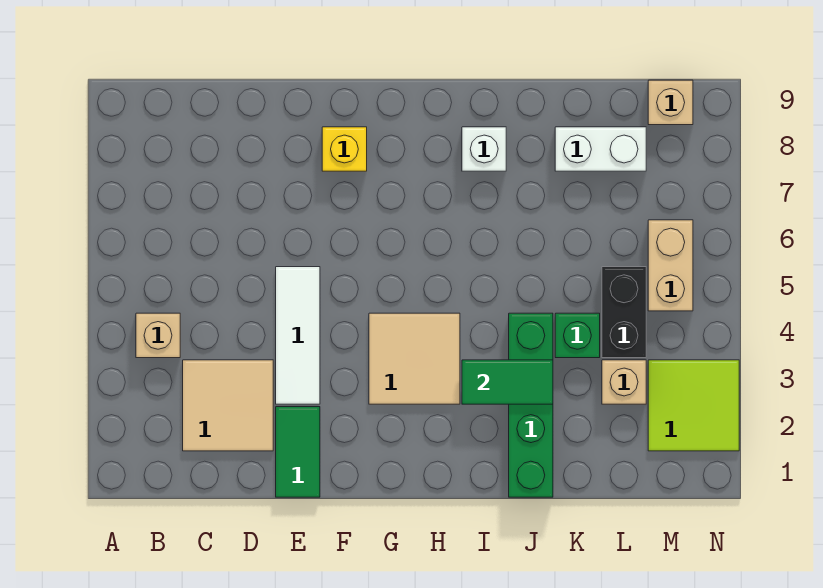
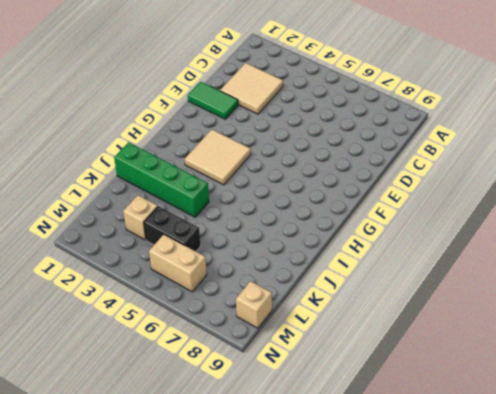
none -> tan 1x1 brick [136,313,180,358]
none -> white 1x3 tile [276,267,320,404]
none -> yellow 1x1 brick [322,127,367,171]

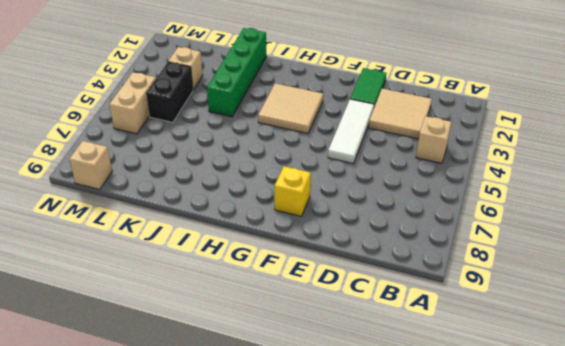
none -> white 1x1 brick [462,127,506,171]
none -> green 1x1 brick [555,313,600,358]
none -> white 1x2 brick [555,127,646,171]

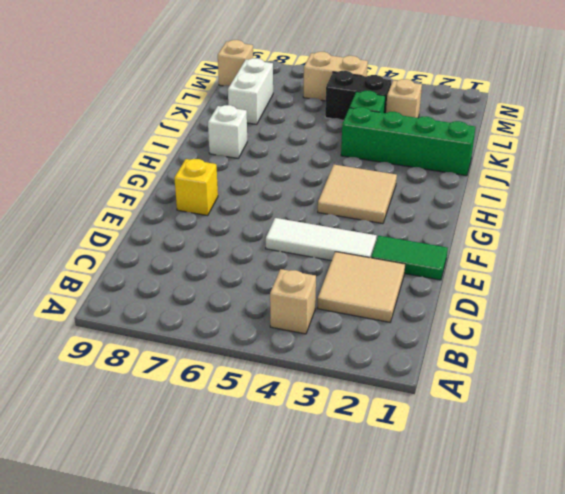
none -> lime 2x2 tile [648,360,739,451]
none -> green 1x2 tile [462,360,553,404]

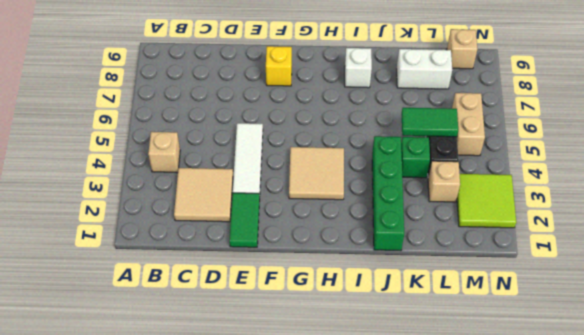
green 1x2 tile [402,108,458,137] -> green 1x2 tile moved to [462,360,553,404]

